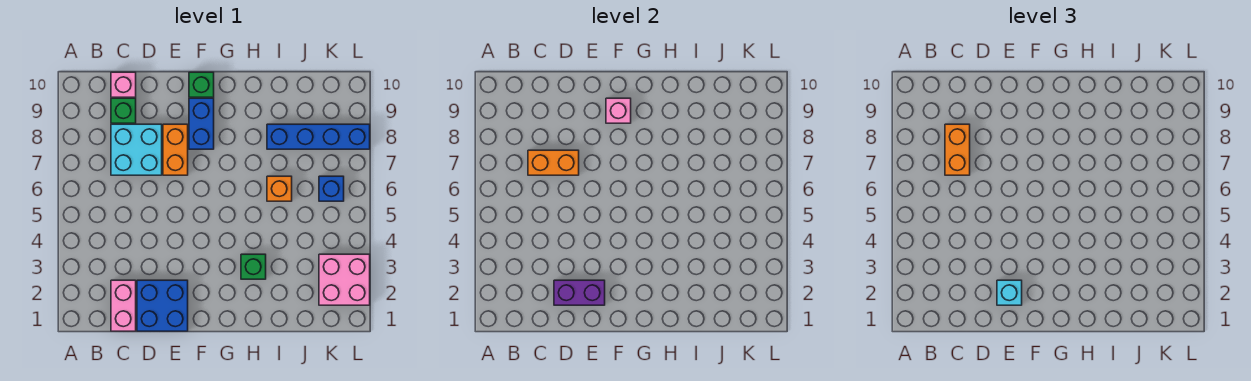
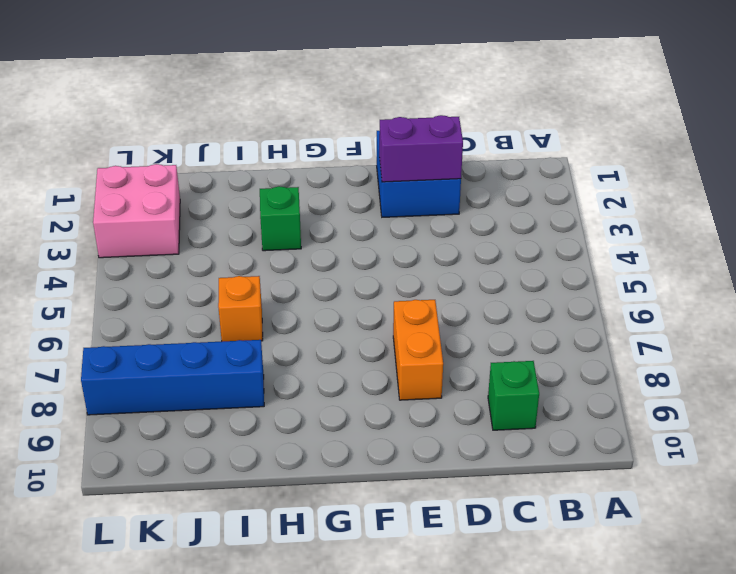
none -> pink 1x2 brick [111,280,136,331]
none -> cyan 2x2 brick [111,124,162,175]
none -> pink 1x1 brick [111,72,136,97]

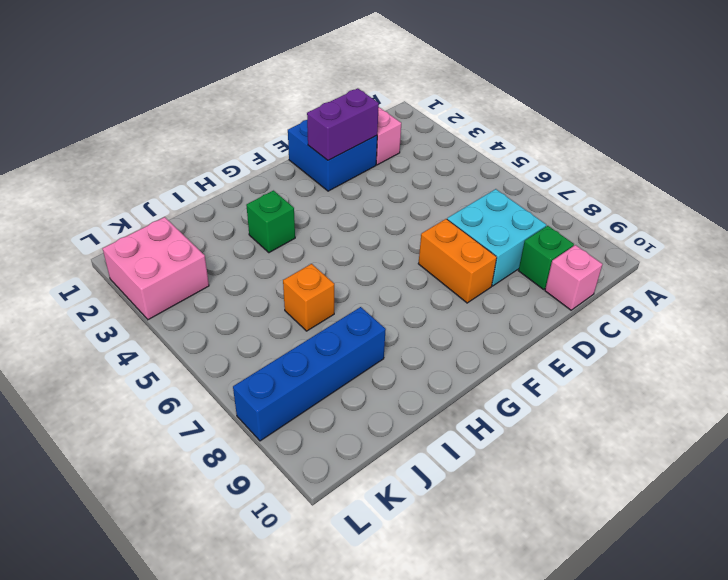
none -> blue 1x2 brick [189,98,214,149]
none -> green 1x1 brick [189,72,214,97]
none -> blue 1x1 brick [319,176,344,201]

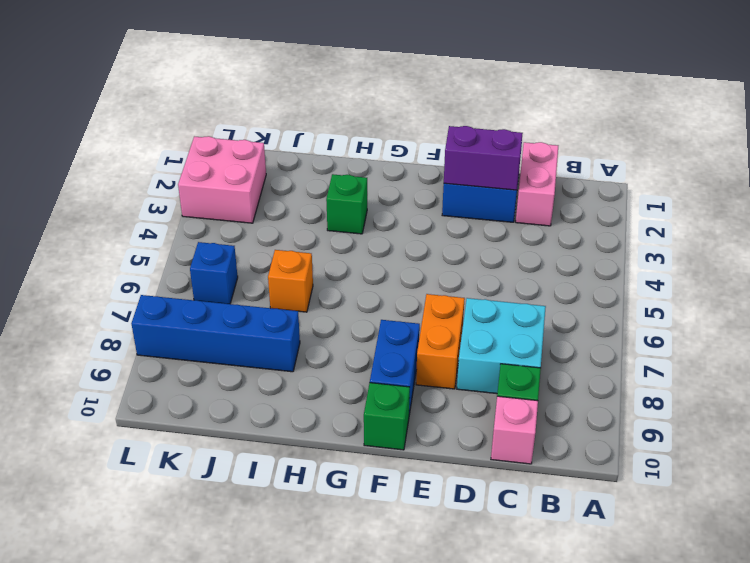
none -> orange 1x2 brick [528,150,579,175]
none -> pink 1x1 brick [606,98,631,123]
none -> orange 1x2 brick [945,124,970,175]

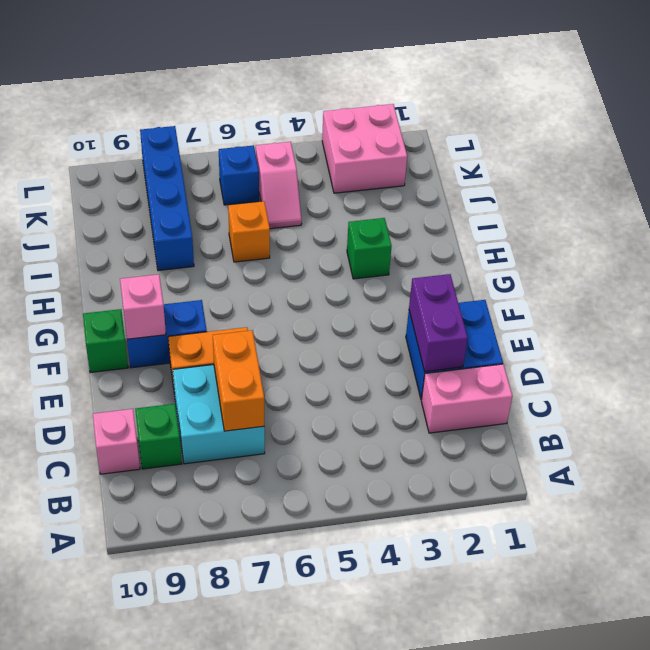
pink 1x2 slope [256,142,302,229] -> none
none -> orange 1x2 brick [945,124,970,175]
none -> cyan 1x1 brick [997,280,1022,305]

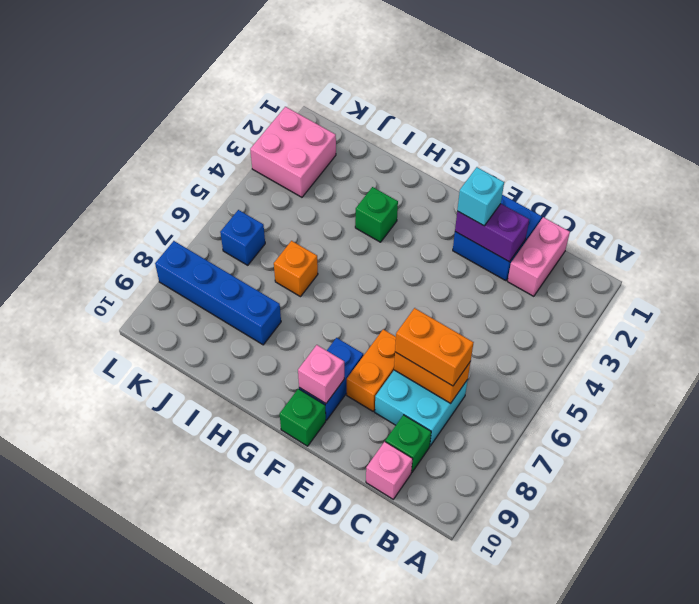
orange 1x2 brick [395,308,474,386] -> orange 1x2 brick turned to [945,124,970,175]

